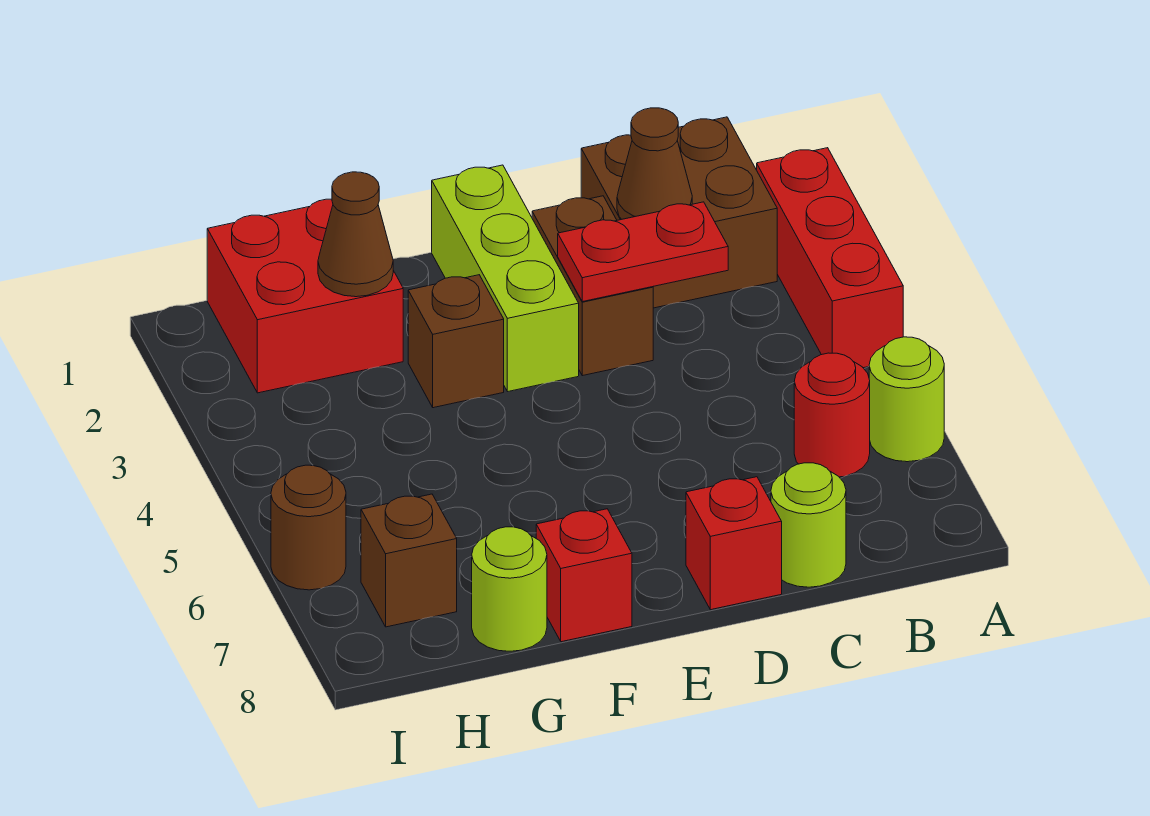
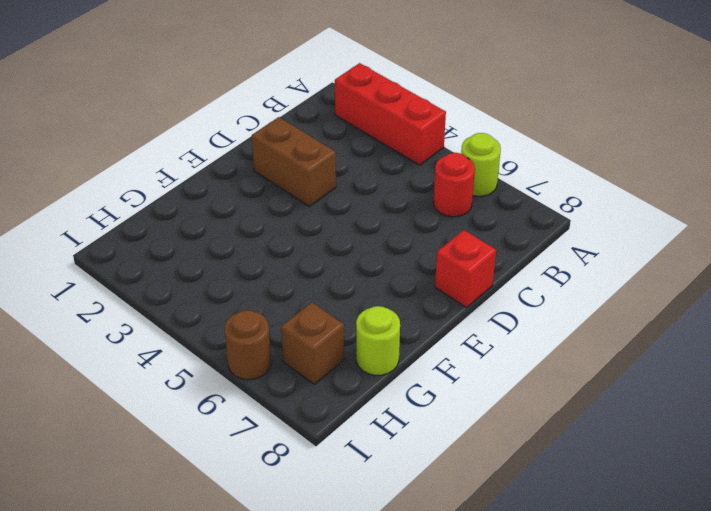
none -> brown 2x2 brick [581,117,777,308]
none -> lime 1x1 round brick [771,463,846,587]
none -> lime 1x3 brick [432,165,579,392]

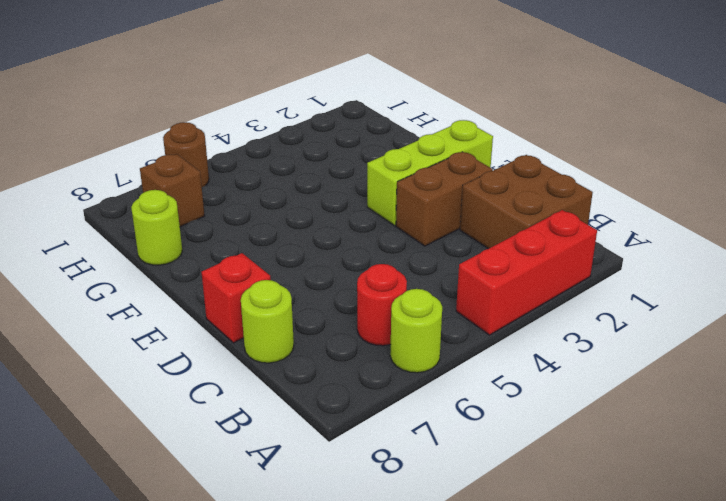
none -> brown 1x1 brick [408,275,504,408]
none -> red 1x1 brick [536,509,632,642]
none -> red 2x2 brick [207,199,403,393]

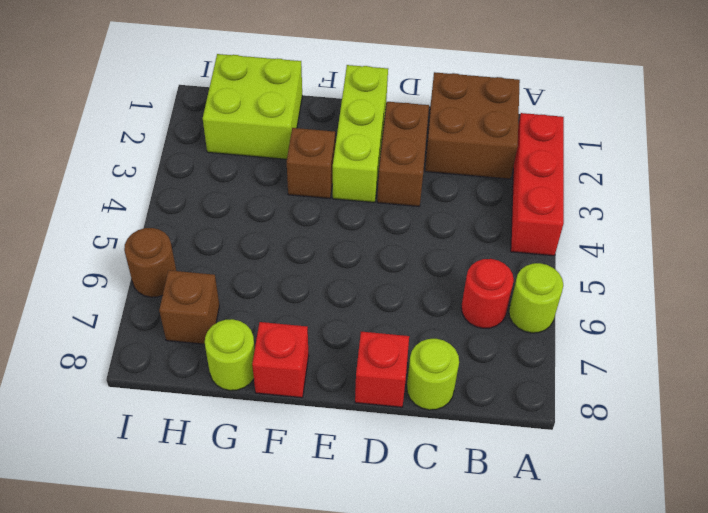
lime 2x2 brick [203,54,302,159] -> red 2x2 brick [207,199,403,393]
none -> brown 1x1 cone [617,108,692,219]
none -> red 1x2 plate [558,202,728,302]
none -> brown 1x1 cone [318,172,393,297]

